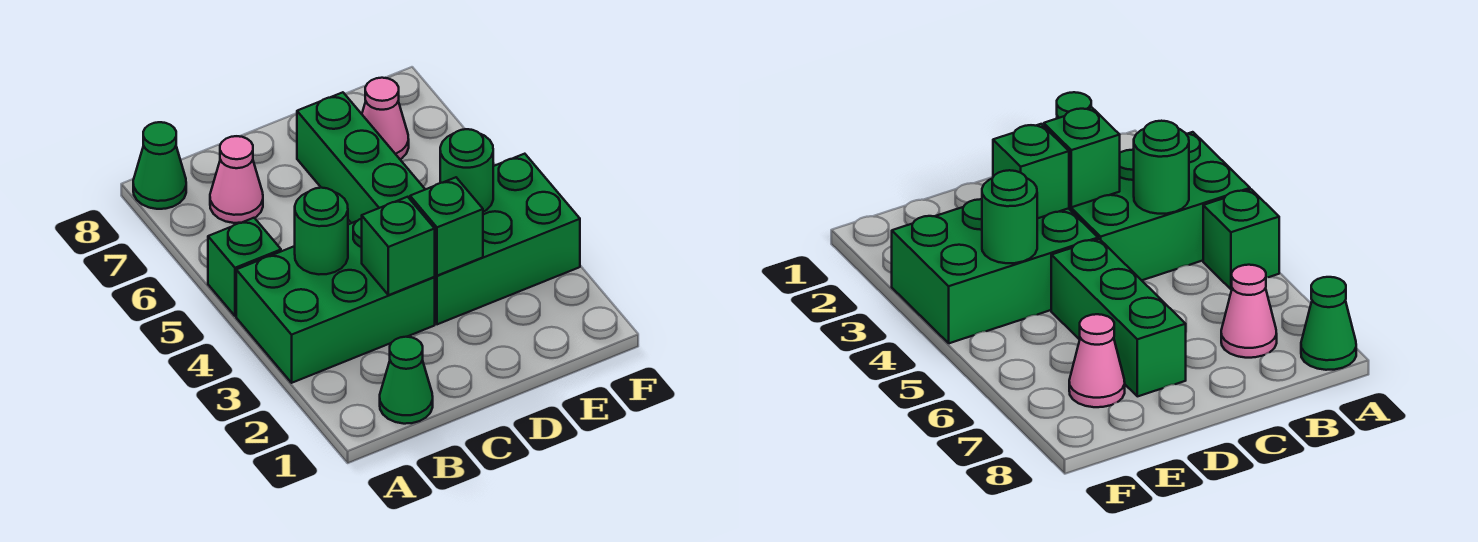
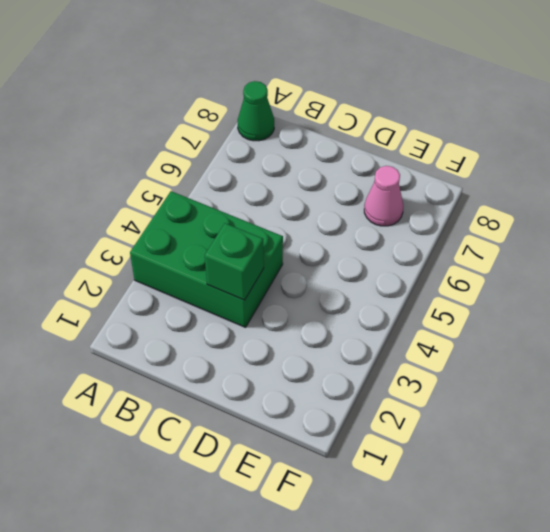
none -> green 1x1 brick [208,218,281,316]
none -> green 1x1 cone [380,337,433,424]
none -> pink 1x1 cone [210,136,263,223]

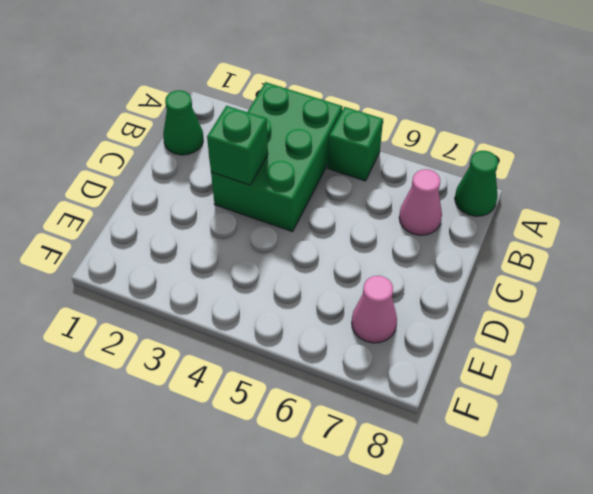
none -> green 2x3 brick [435,154,580,324]
none -> green 1x3 brick [297,92,425,223]
none -> green 1x1 round brick [295,188,348,274]

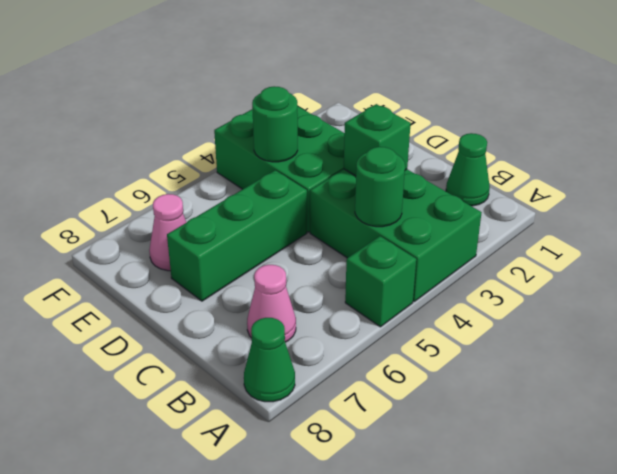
none -> green 1x1 brick [410,177,483,276]

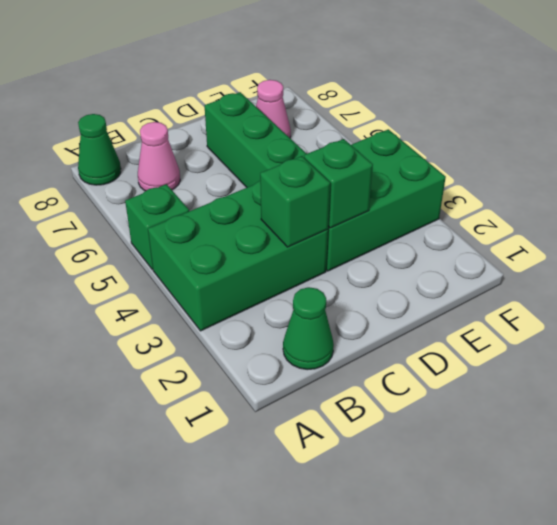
none -> green 1x1 round brick [295,188,348,274]
none -> green 1x1 round brick [440,129,493,212]

